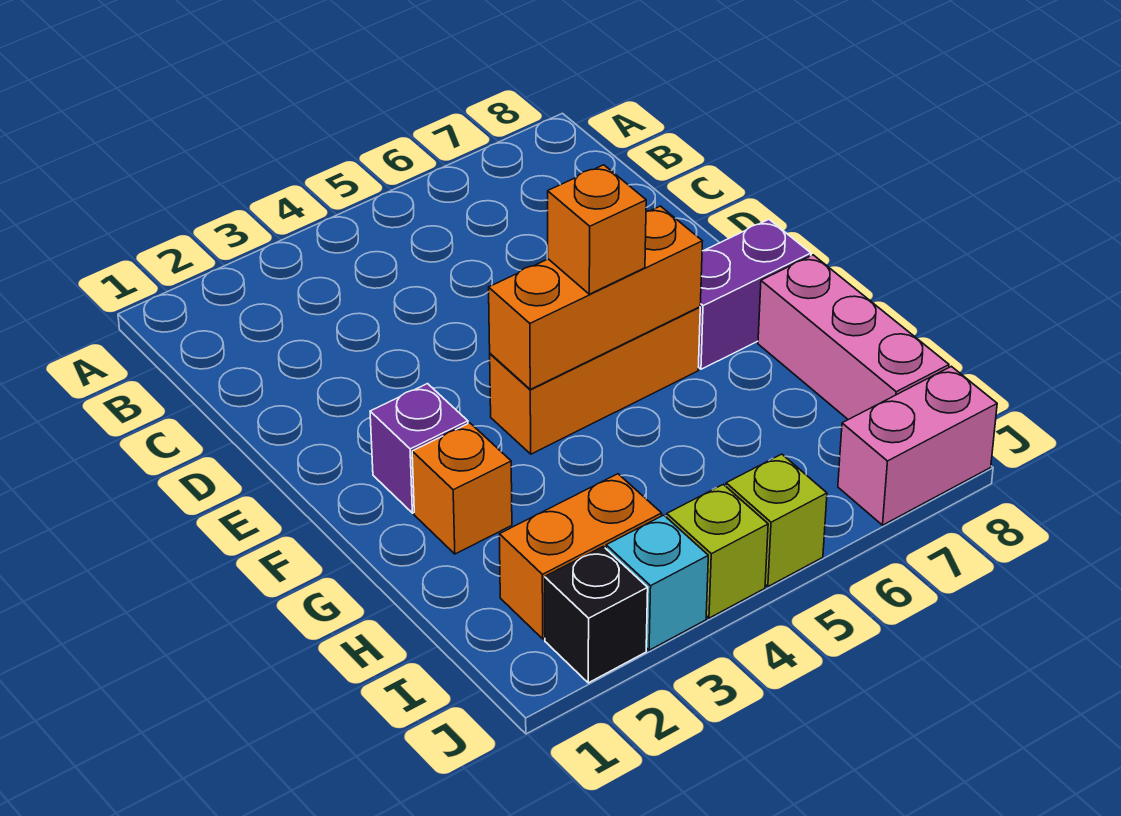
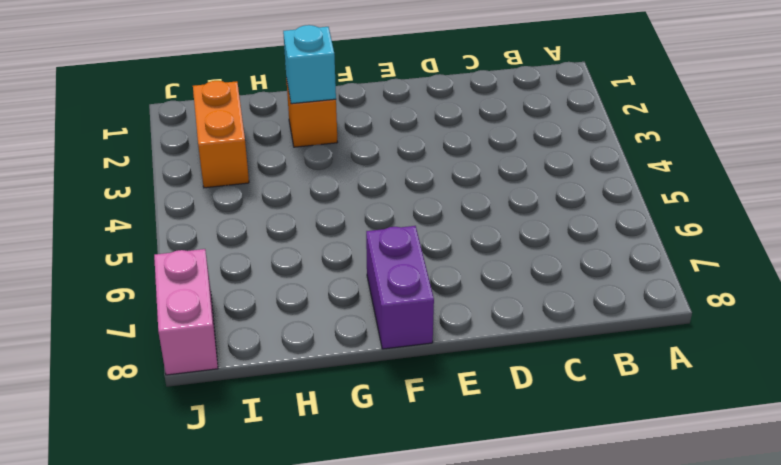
cyan 1x1 brick [283,25,336,104] -> cyan 1x1 brick moved to [606,515,708,650]
none -> purple 1x1 brick [370,384,468,513]
none -> orange 1x3 brick [490,307,700,454]
none -> pink 1x3 brick [758,255,949,420]

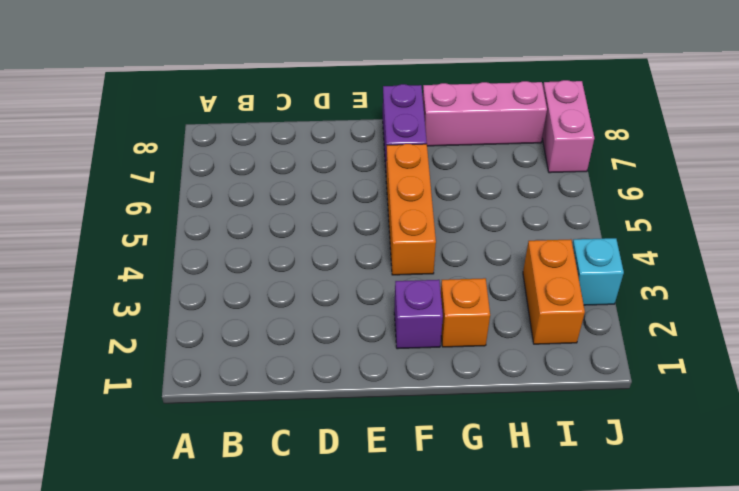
none -> black 1x1 brick [545,547,648,683]
none -> lime 1x1 brick [667,484,768,618]
none -> lime 1x1 brick [726,454,827,587]

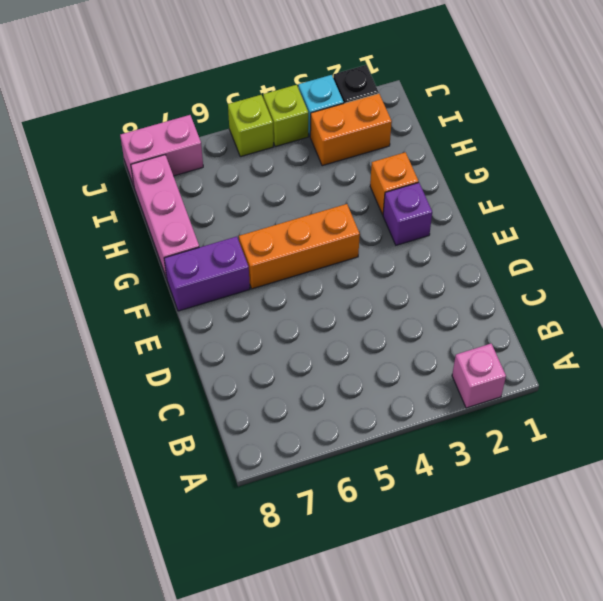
pink 1x1 brick [452,344,506,408] -> none
none -> orange 1x3 brick [489,206,702,389]
none -> orange 1x1 brick [548,165,646,294]

